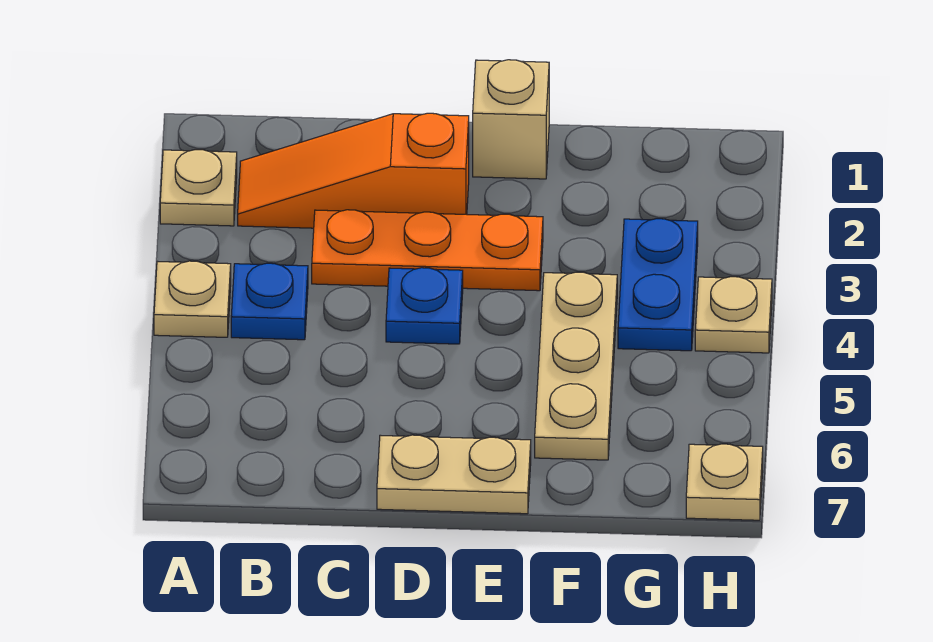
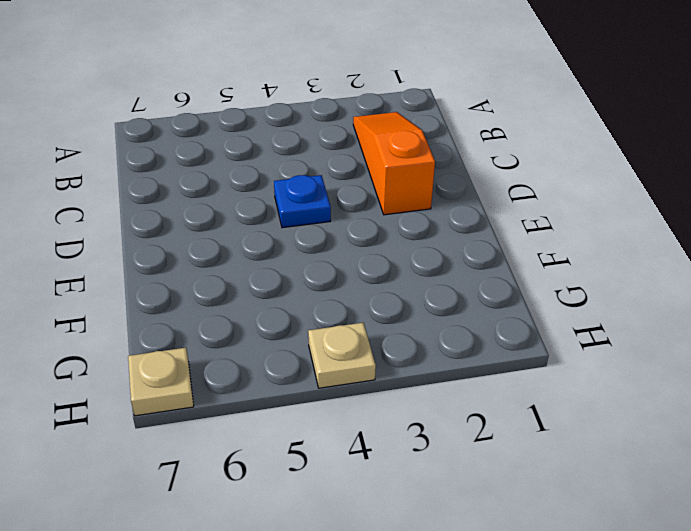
none -> tan 1x1 plate [160,150,237,226]
none -> tan 1x1 plate [154,261,231,337]
none -> blue 1x1 plate [231,263,308,340]

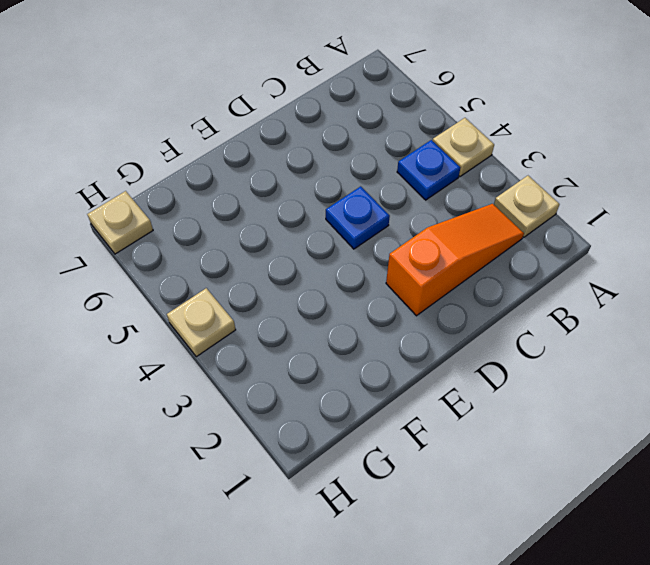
none -> orange 1x3 plate [312,210,543,291]
none -> tan 1x2 plate [377,435,531,514]
none -> tan 1x1 brick [473,60,549,179]

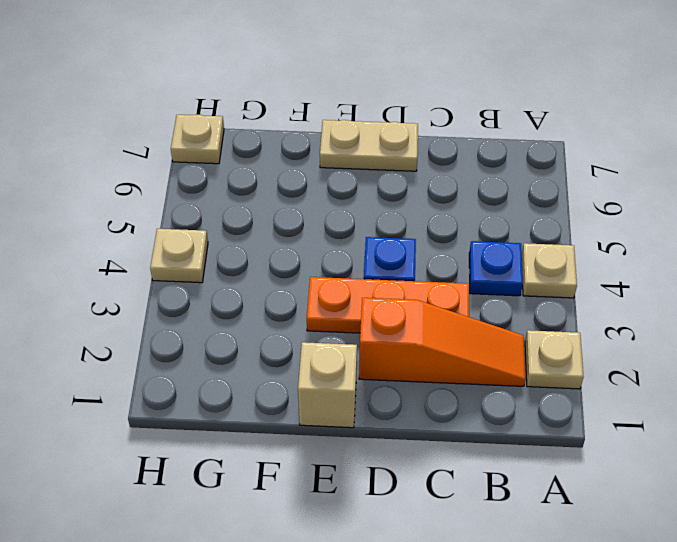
none -> tan 1x3 plate [535,272,617,460]
none -> blue 1x2 plate [618,219,698,351]

